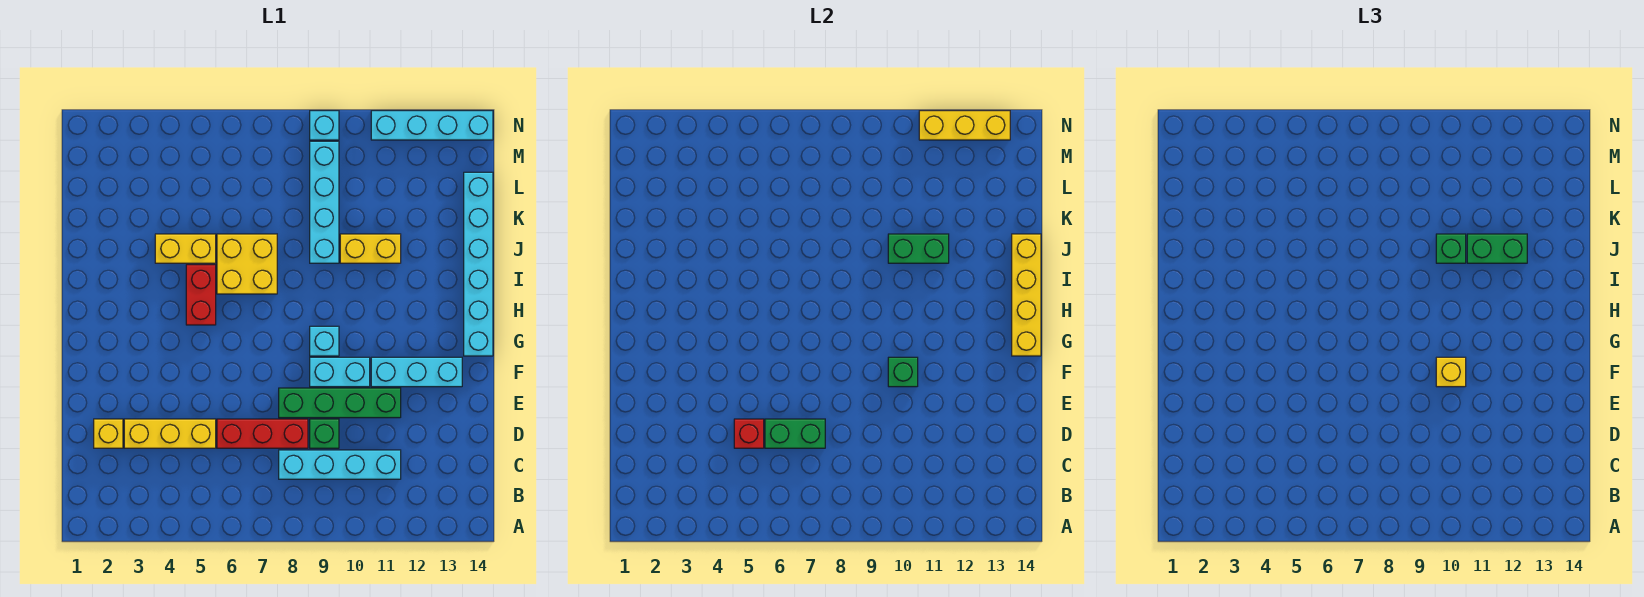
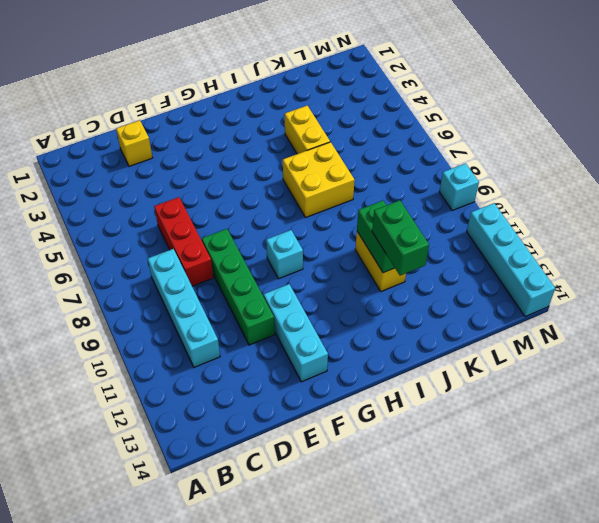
none -> yellow 1x3 brick [124,419,216,448]
none -> green 1x1 brick [310,419,339,448]
none -> cyan 1x2 brick [310,357,370,387]

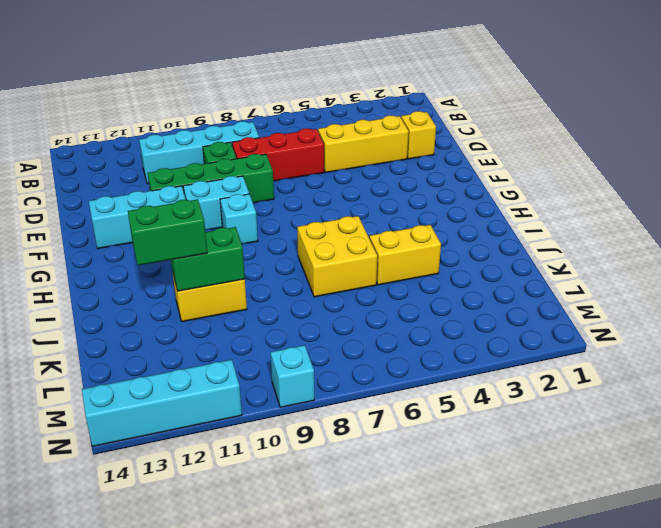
none -> cyan 1x6 brick [464,172,493,356]
none -> red 1x2 brick [186,265,216,325]
none -> cyan 1x4 brick [310,141,339,263]

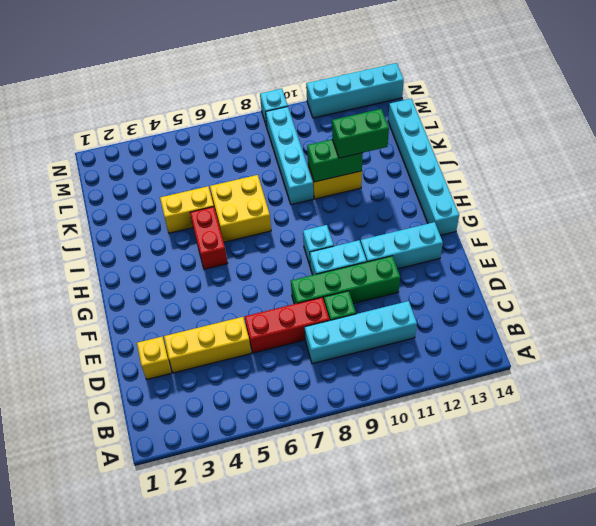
none -> red 1x1 brick [734,419,764,448]
none -> green 1x2 brick [765,419,825,448]
none -> green 1x1 brick [888,357,918,387]

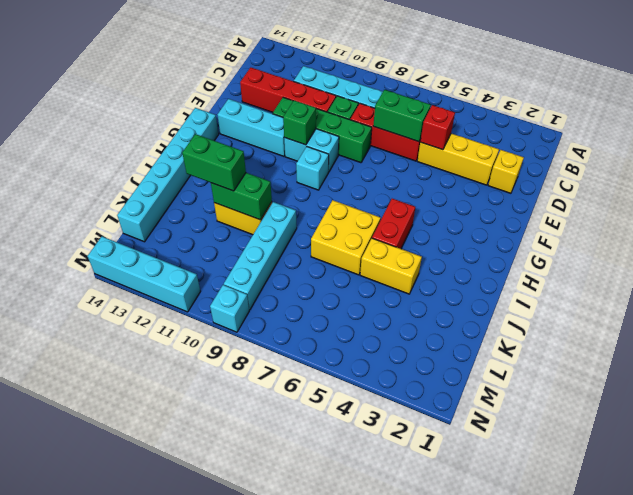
red 1x4 brick [240,67,336,112] -> none
none -> yellow 1x4 brick [1012,234,1041,356]
none -> yellow 1x3 brick [919,111,1010,140]
none -> yellow 1x1 brick [1436,357,1466,387]

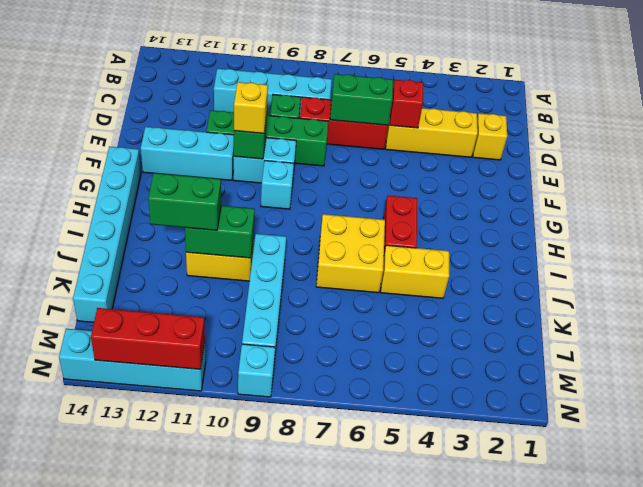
red 1x3 brick [91,308,205,369] -> yellow 1x3 brick [919,111,1010,140]
none -> yellow 1x4 brick [1012,234,1041,356]
none -> green 1x1 brick [1436,234,1466,263]

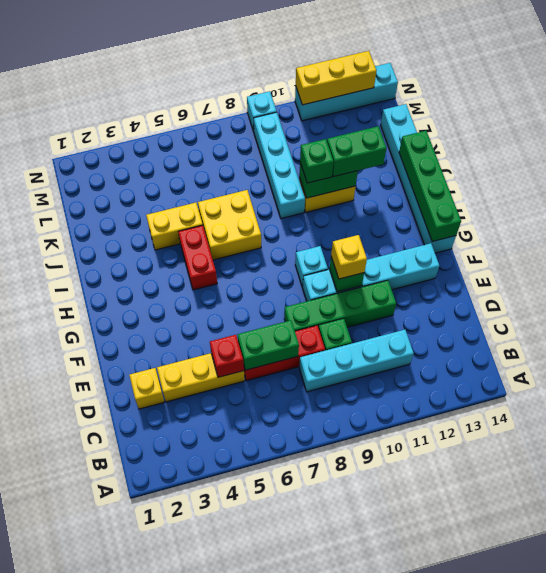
green 1x4 brick [399,131,461,242] -> yellow 1x4 brick [1012,234,1041,356]

